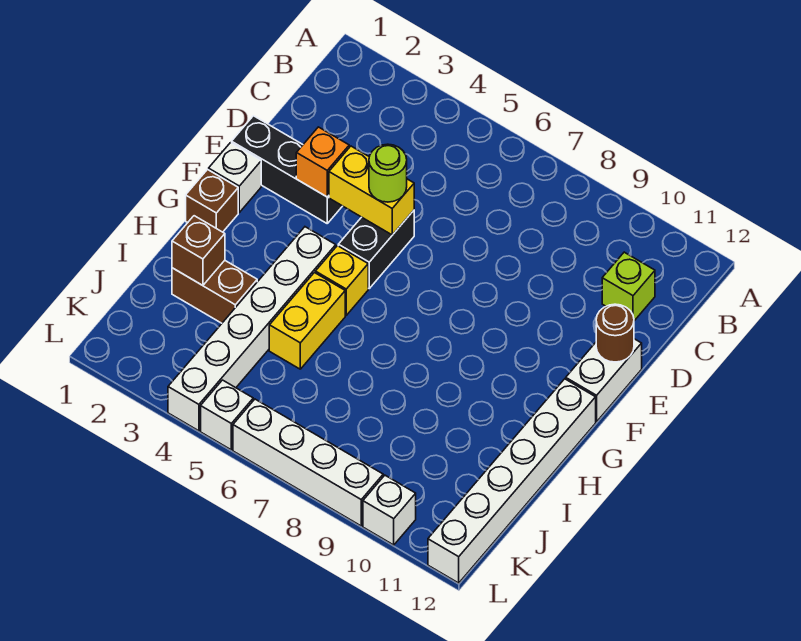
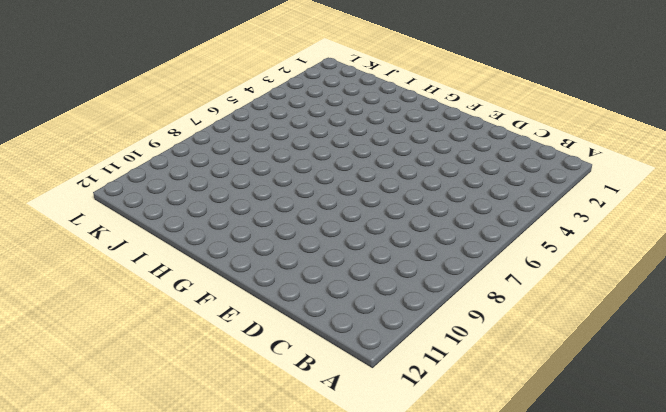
none -> lime 1x1 brick [602,252,655,321]
none -> black 1x3 brick [232,116,342,223]
none -> black 1x2 brick [338,210,414,288]

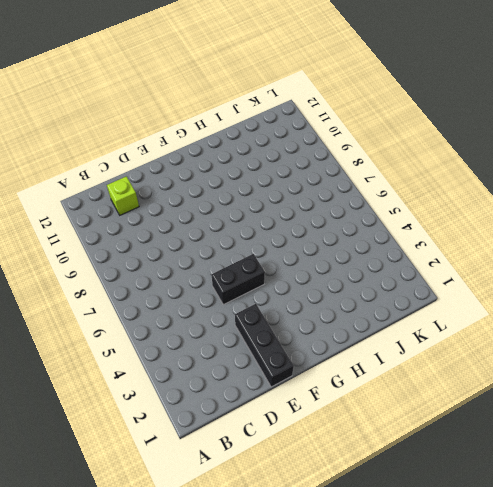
none -> white 1x2 brick [566,339,642,422]
none -> white 1x1 brick [209,143,261,212]
none -> brown 1x1 brick [186,170,238,232]

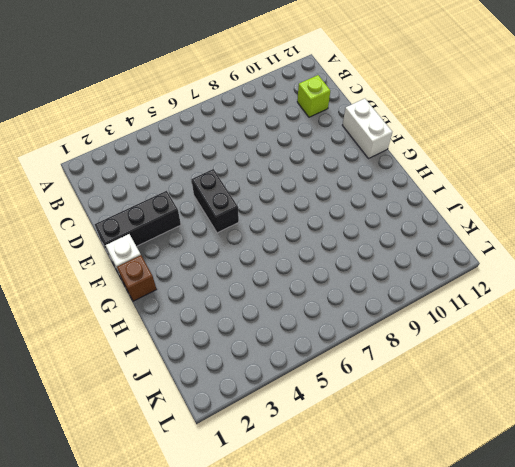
none -> white 1x6 brick [168,227,336,431]
none -> yellow 1x1 brick [315,246,368,315]
none -> white 1x6 brick [428,379,596,583]

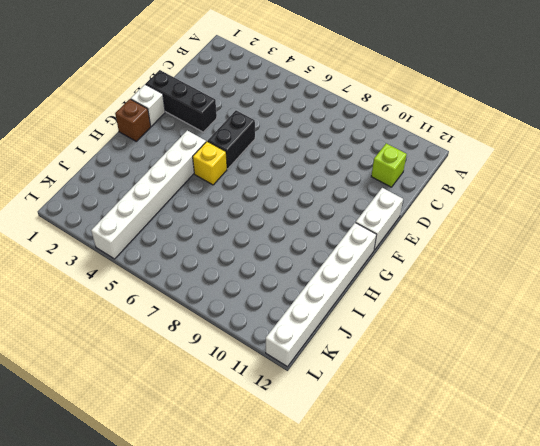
none -> yellow 1x2 brick [269,273,345,369]
none -> brown 1x2 brick [172,260,257,323]
none -> white 1x1 brick [201,380,253,450]

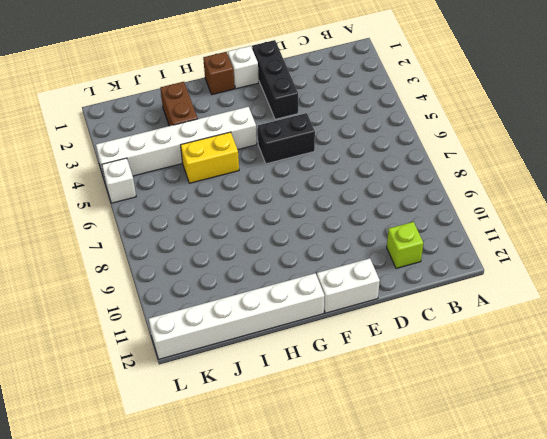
none -> yellow 1x1 brick [315,246,368,315]
none -> white 1x4 brick [233,399,383,526]
none -> white 1x1 brick [363,475,416,545]

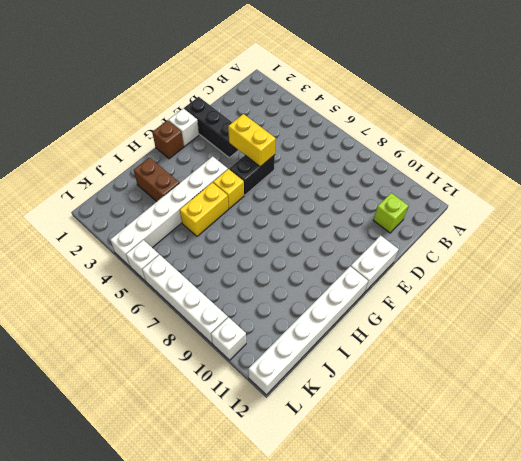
none -> orange 1x1 brick [296,127,349,197]
none -> brown 1x1 round brick [596,304,634,362]
none -> brown 1x1 brick [172,216,225,285]

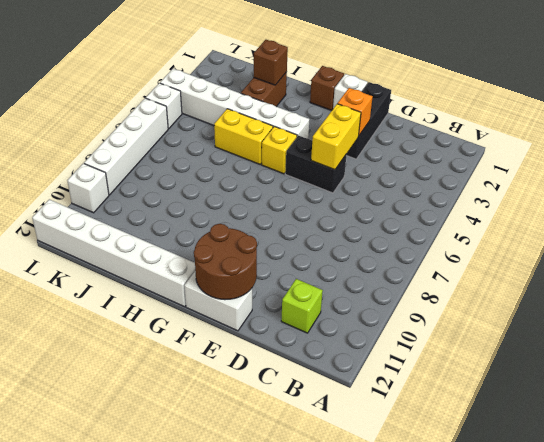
brown 2x2 round brick [194,224,257,300] -> brown 1x1 round brick [596,304,634,362]
none -> lime 1x1 round brick [369,144,407,202]

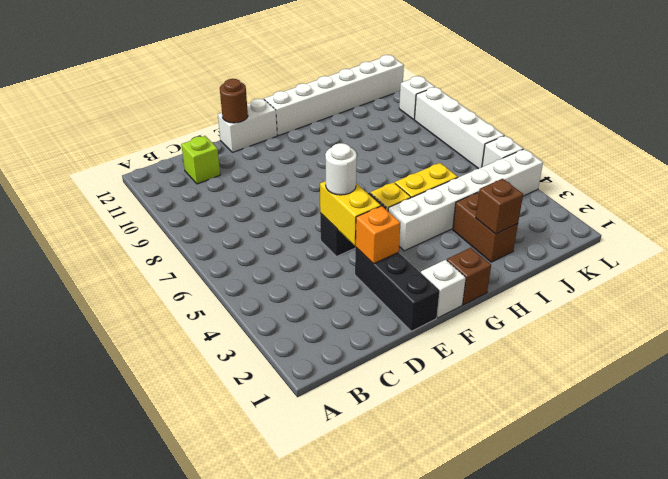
white 1x1 round brick [325,143,357,195] -> lime 1x1 round brick [369,144,407,202]

